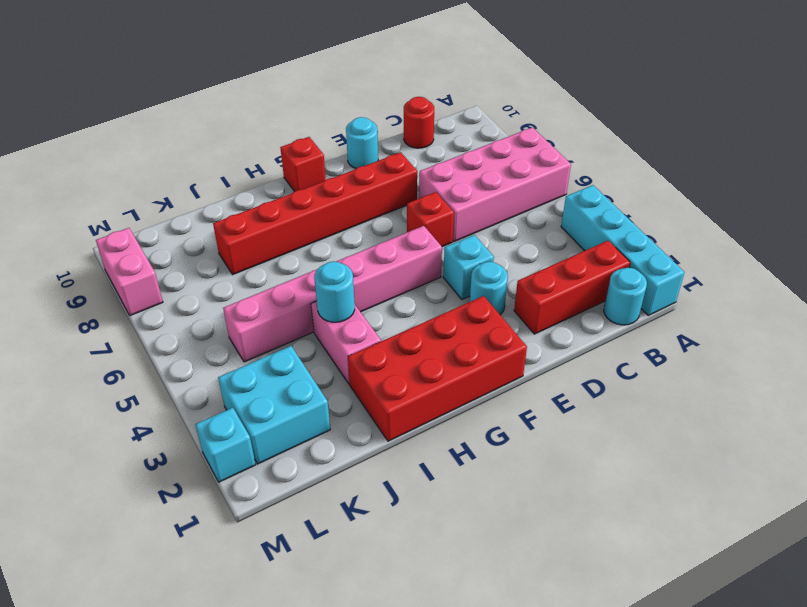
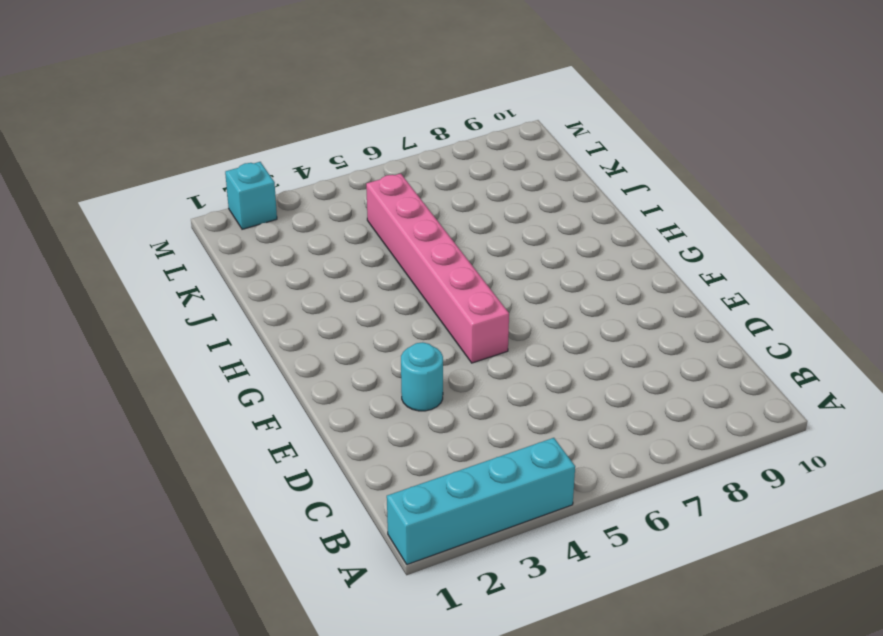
none -> pink 2x4 brick [419,127,571,242]
none -> cyan 1x1 round brick [604,268,647,325]
none -> red 1x3 brick [514,241,630,334]

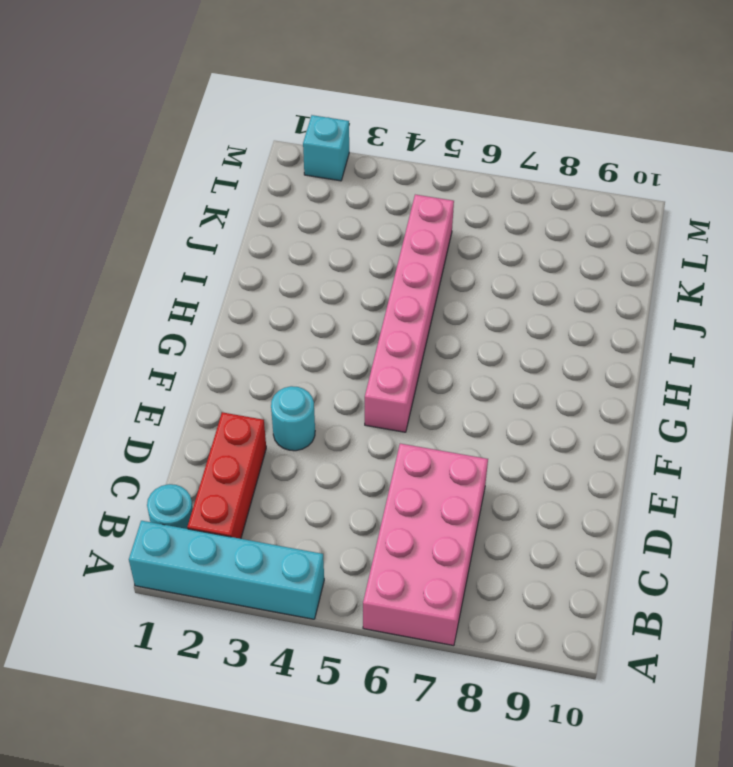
none -> red 1x1 round brick [404,97,434,148]
none -> cyan 1x1 brick [443,235,494,299]
none -> red 1x1 brick [407,192,454,247]

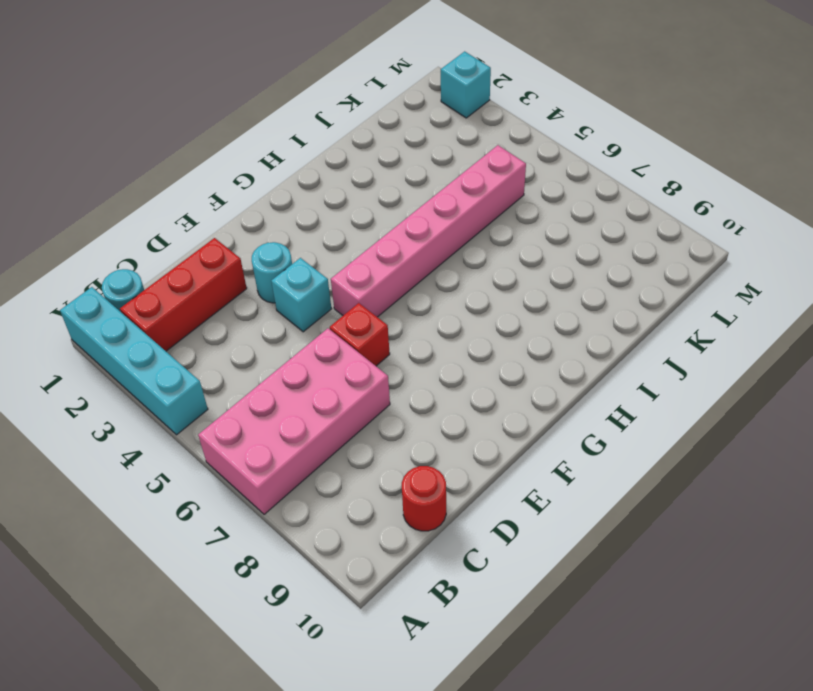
none -> red 1x6 brick [213,152,417,275]
none -> cyan 1x1 round brick [346,117,378,169]
none -> red 2x4 brick [348,296,527,441]

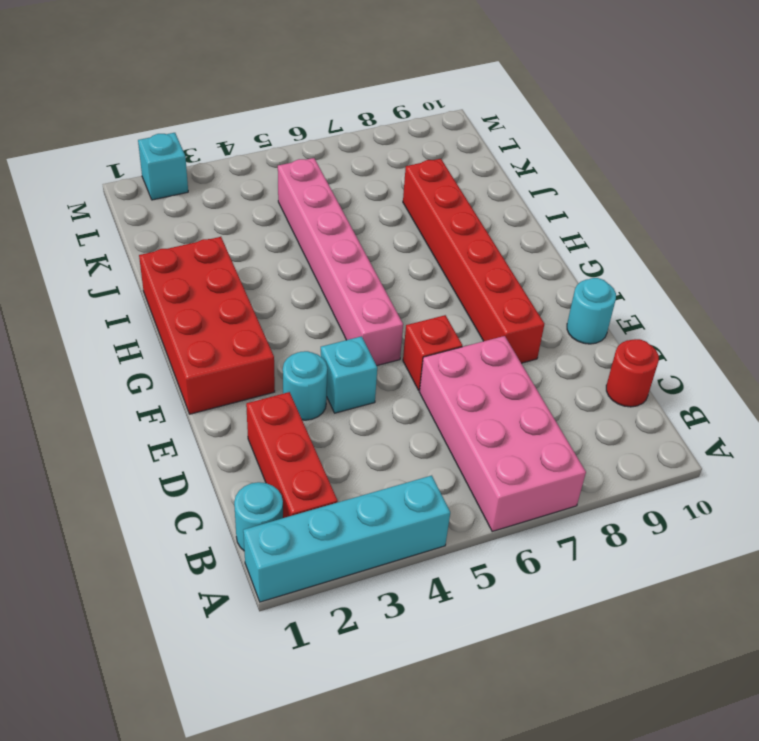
none -> red 1x1 brick [280,137,326,191]
none -> pink 1x2 brick [311,301,381,384]
none -> cyan 2x2 brick [218,346,330,464]

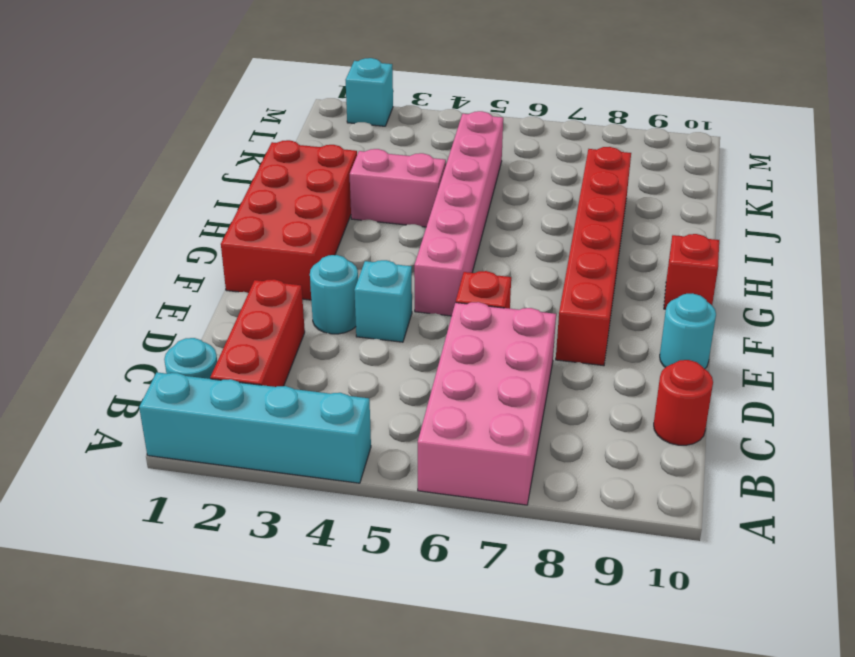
none -> cyan 2x2 brick [218,346,330,464]
none -> pink 1x2 brick [96,228,163,316]
none -> cyan 1x1 round brick [314,261,355,322]

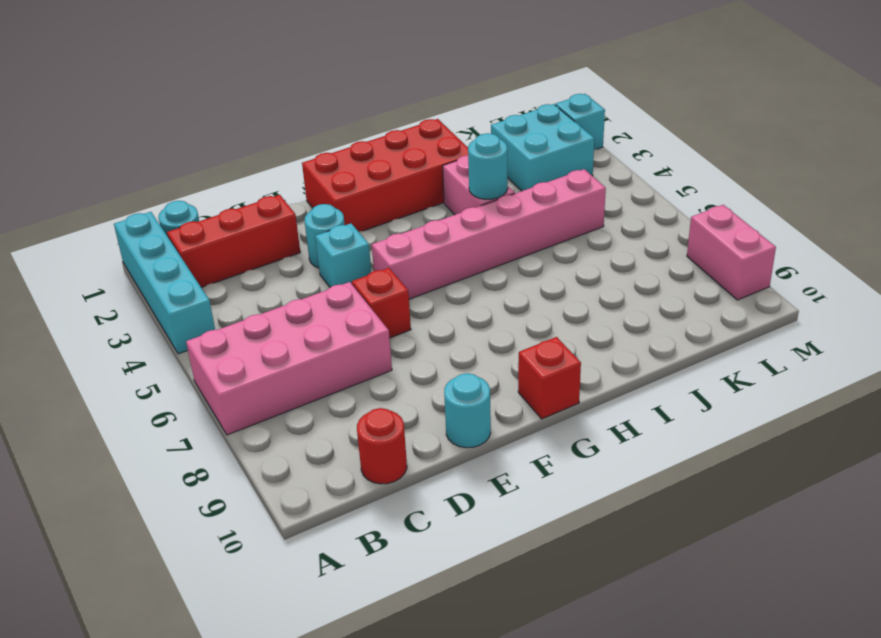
none -> red 1x6 brick [213,152,417,275]

